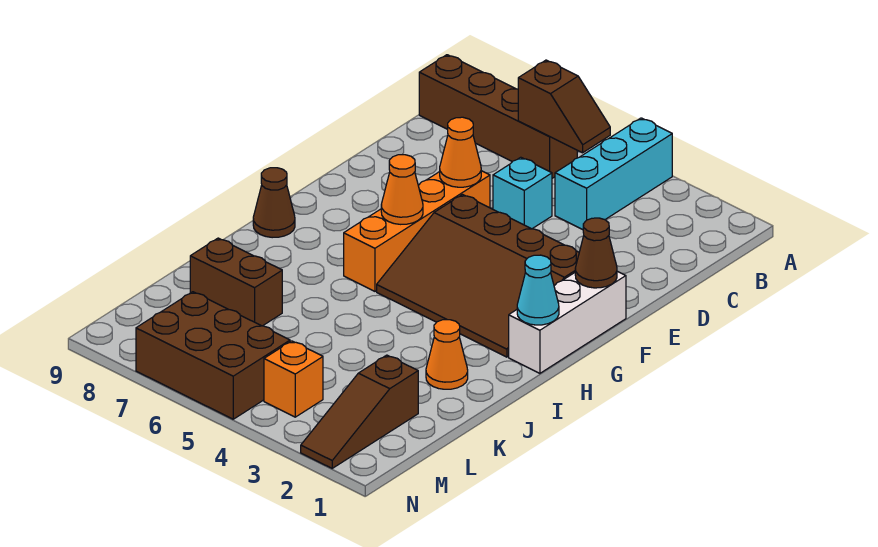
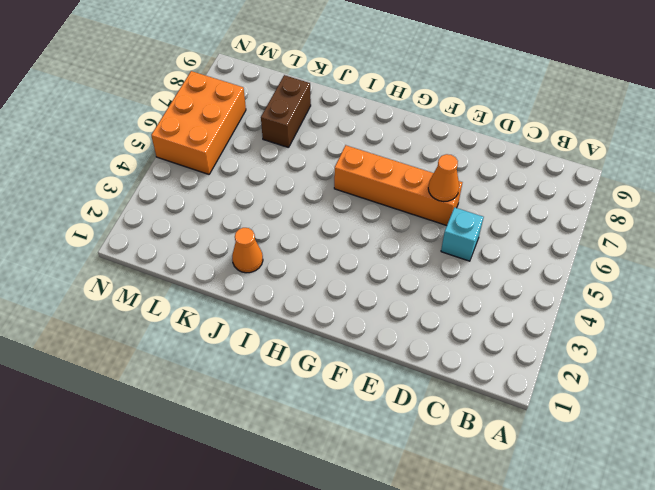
orange 2x3 brick [151,71,246,174] -> brown 2x3 brick [136,292,290,419]
none -> cyan 1x3 brick [555,118,672,230]
none -> brown 1x4 brick [419,55,577,178]
none -> white 1x3 brick [509,271,626,373]

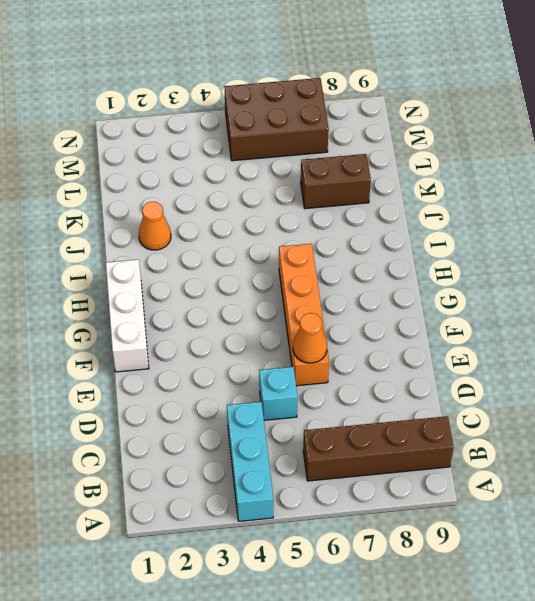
none -> brown 3x4 slope [377,195,579,357]
none -> brown 1x1 cone [253,168,295,238]
none -> brown 1x3 slope [301,355,418,468]

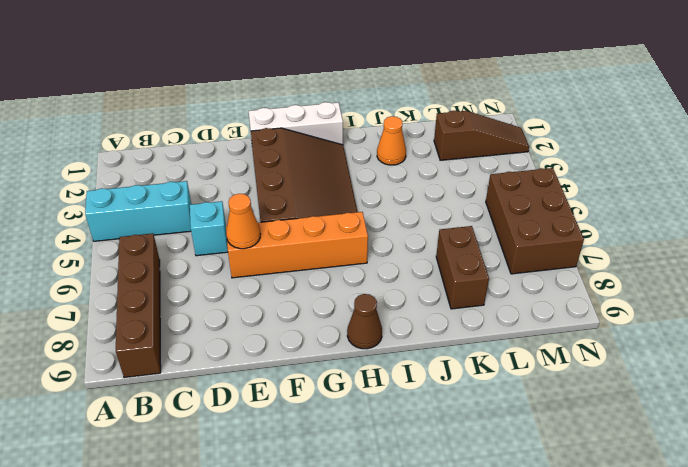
none -> orange 1x1 brick [264,341,323,417]
none -> brown 1x2 slope [518,60,610,153]
none -> brown 1x1 cone [575,218,617,288]

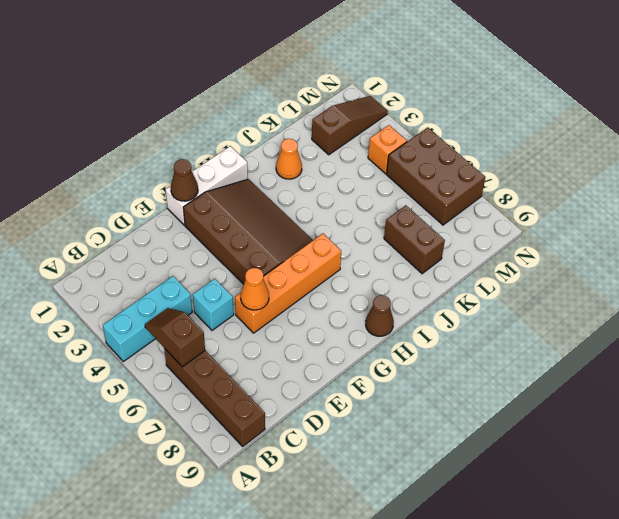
none -> orange 1x1 cone [381,155,423,224]
none -> cyan 1x1 cone [517,255,559,325]

